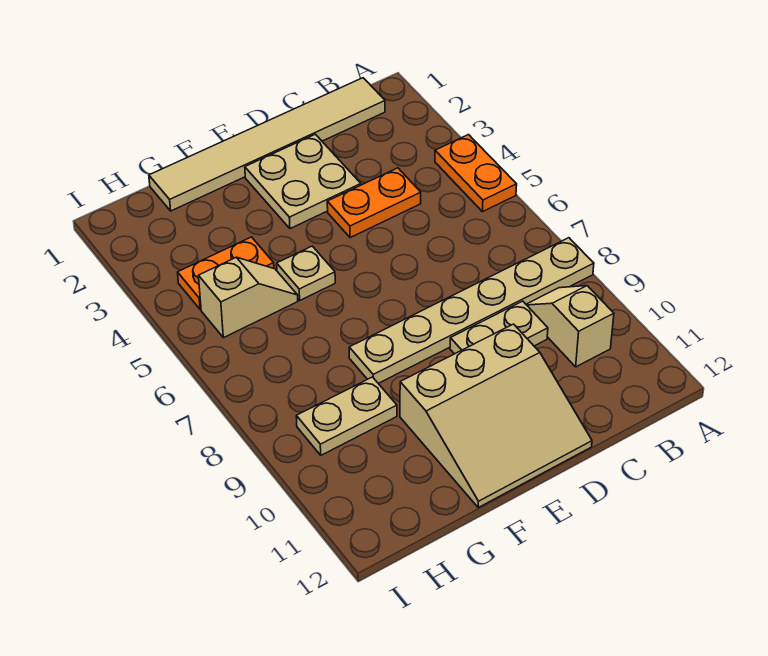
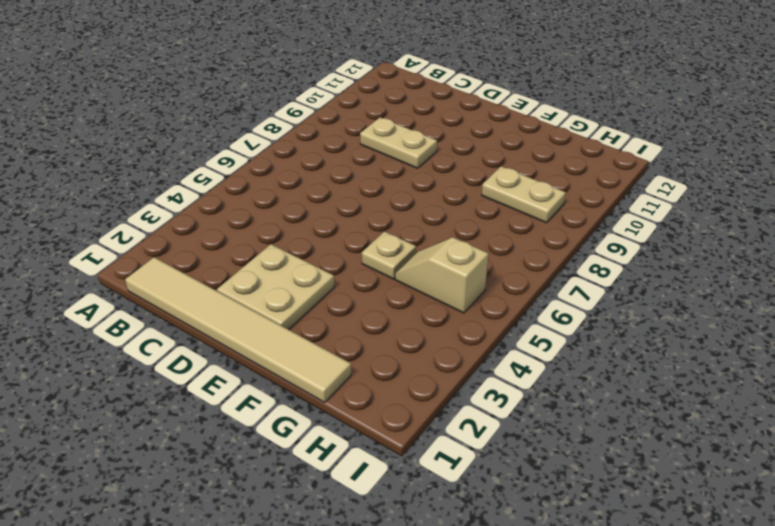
none -> orange 1x2 plate [435,135,517,212]
none -> tan 1x6 plate [349,238,594,383]
none -> tan 1x2 slope [526,286,614,367]

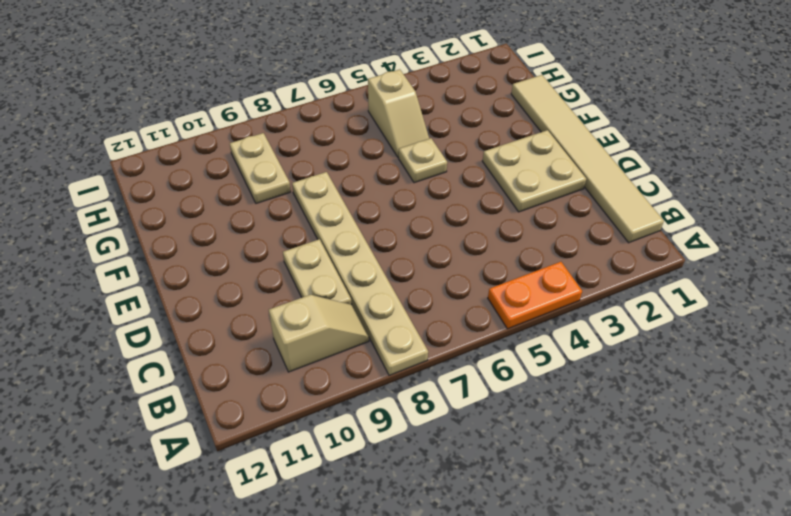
none -> orange 1x2 plate [327,168,421,238]
none -> tan 3x3 slope [400,324,592,507]
none -> orange 1x2 plate [178,237,274,310]

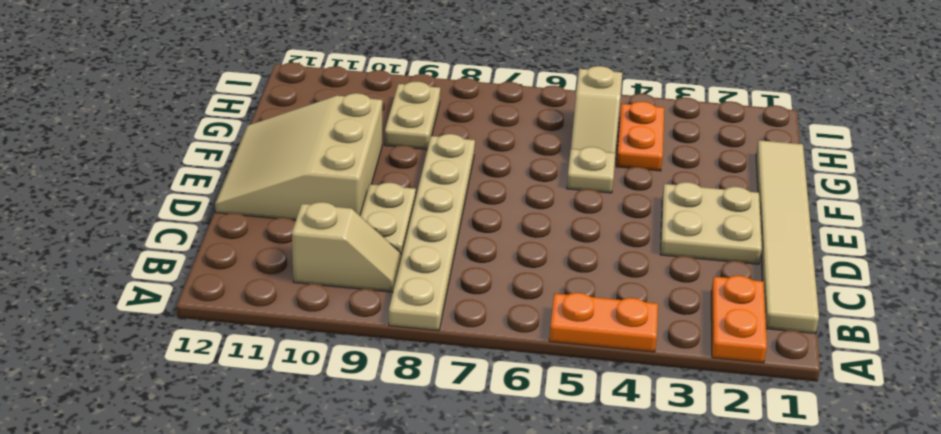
orange 1x2 plate [711,276,767,363] -> orange 1x2 plate moved to [327,168,421,238]

